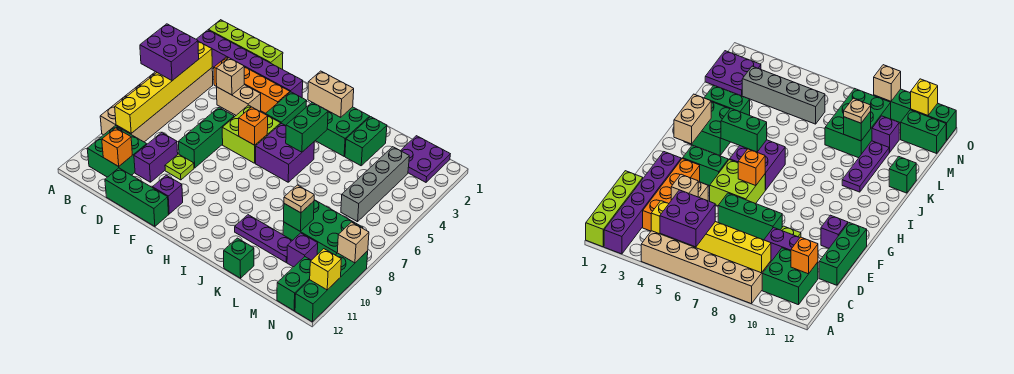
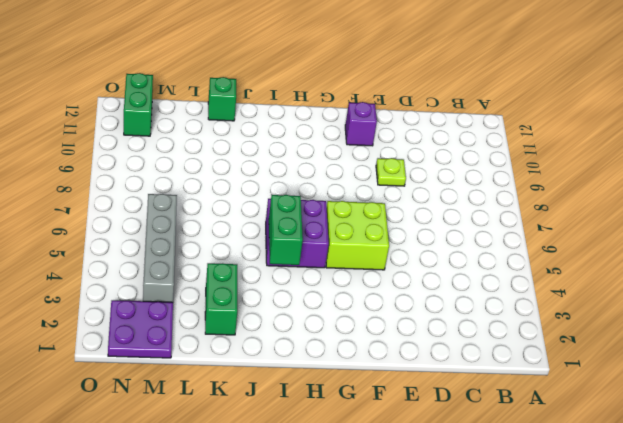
none -> lime 1x4 brick [209,20,283,69]
none -> purple 1x6 brick [196,30,303,98]
none -> tan 2x6 brick [100,68,213,142]
none -> green 2x2 brick [87,126,147,177]

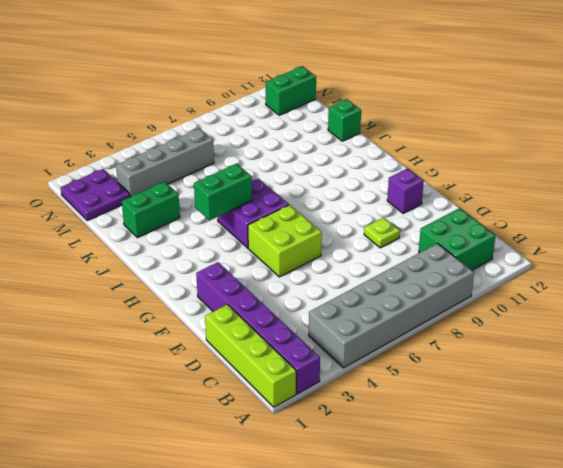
grey 2x6 brick [309,243,474,368] -> tan 2x6 brick [100,68,213,142]
none -> orange 1x4 brick [214,57,290,113]
none -> tan 1x2 brick [217,85,261,115]
none -> purple 1x2 brick [134,132,178,182]
none -> green 1x3 brick [105,168,169,226]

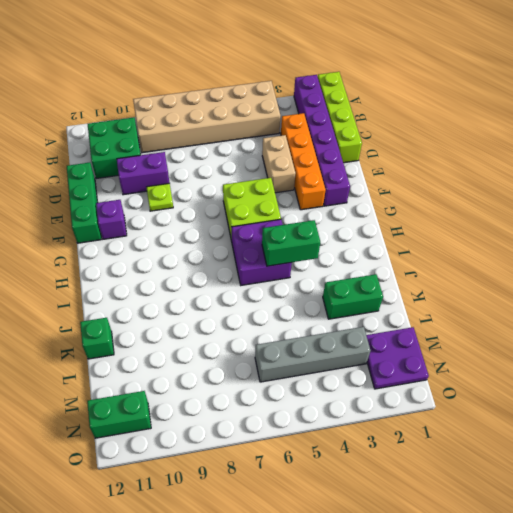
none -> green 1x3 brick [178,108,234,168]
none -> green 1x2 brick [265,92,307,126]
none -> green 2x2 brick [315,107,370,156]
none -> purple 1x3 plate [235,215,292,262]

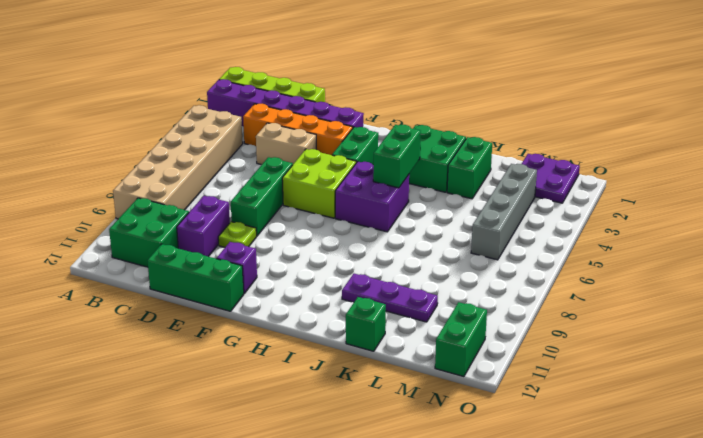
none -> green 2x3 brick [283,200,363,255]
none -> purple 1x1 brick [287,233,318,267]
none -> green 1x4 brick [295,251,368,322]
none -> yellow 1x6 brick [115,41,212,133]

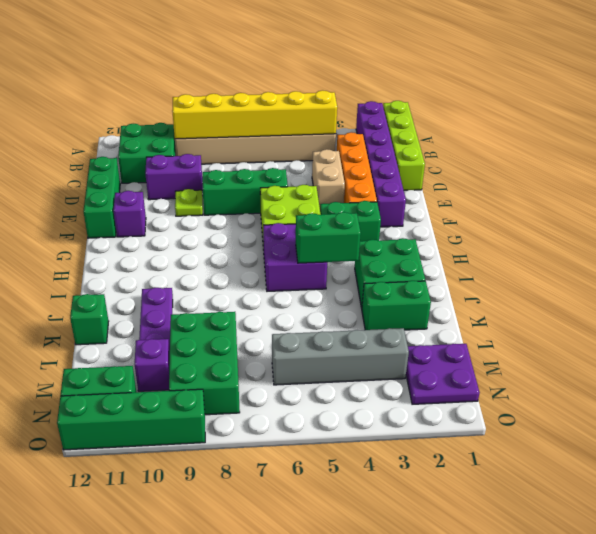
none -> orange 1x1 brick [102,128,132,166]
none -> tan 1x1 brick [216,58,244,95]
none -> orange 1x1 brick [239,107,268,145]
none -> tan 1x2 brick [308,71,354,117]

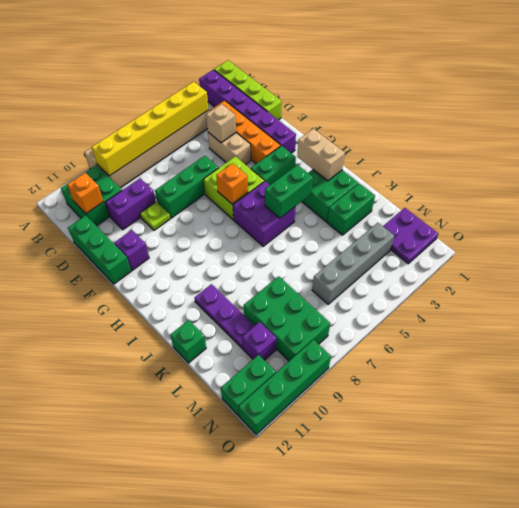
none -> green 1x1 brick [284,201,314,232]
none -> tan 1x1 brick [337,222,369,263]
none -> yellow 1x1 brick [310,249,341,290]
none -> purple 2x2 brick [140,24,199,81]

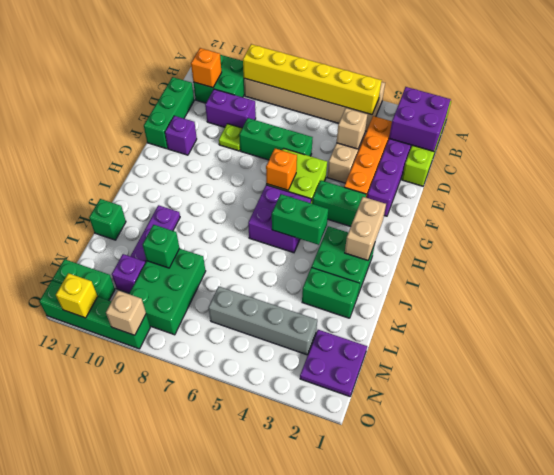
purple 2x2 brick [389,87,451,151] -> purple 2x2 brick moved to [140,24,199,81]
none -> tan 1x1 plate [284,185,314,213]

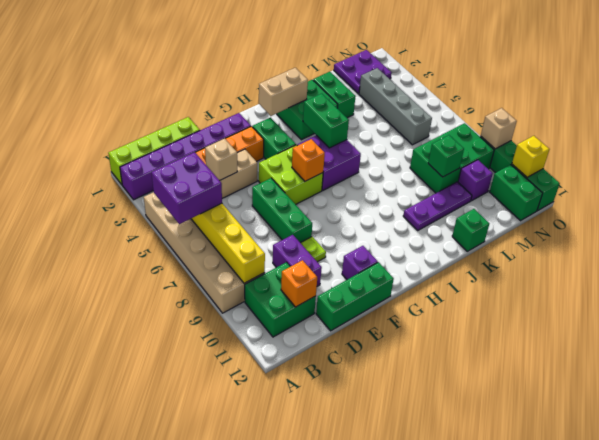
none -> tan 1x1 plate [284,185,314,213]

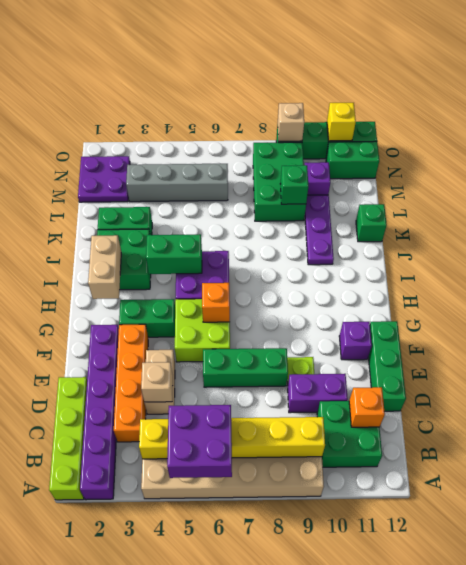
none -> tan 1x1 plate [284,185,314,213]

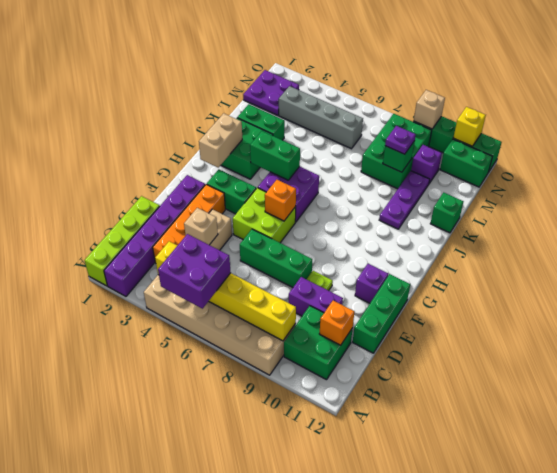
purple 1x1 plate [385,126,416,154] -> tan 1x1 plate [284,185,314,213]

